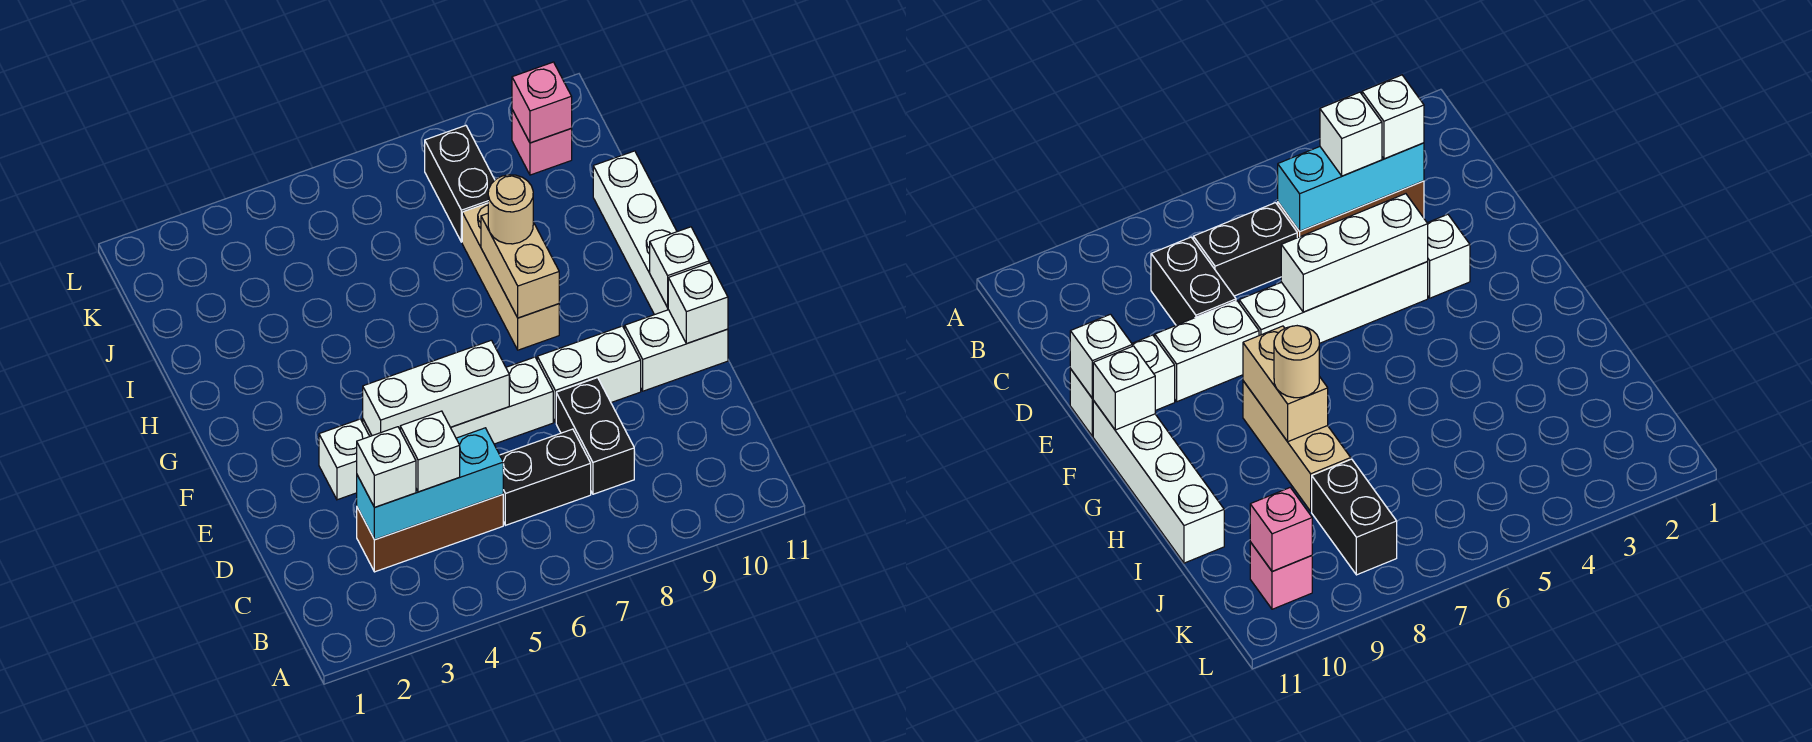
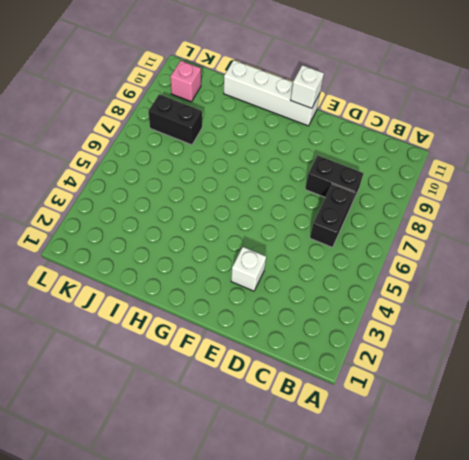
none -> brown 1x3 brick [357,494,503,572]
none -> white 1x4 brick [363,357,553,444]
none -> white 1x2 brick [537,326,641,422]

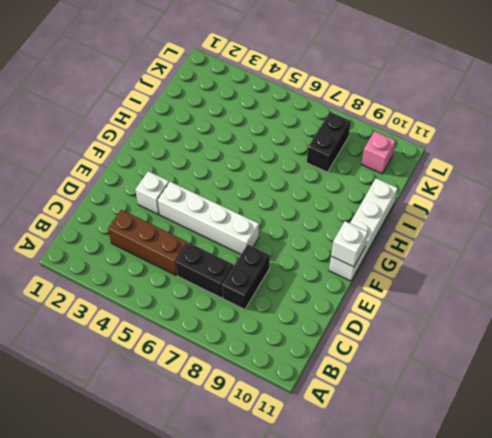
none -> white 1x2 brick [537,326,641,422]
none -> white 1x2 brick [625,310,728,391]
none -> tan 1x3 brick [462,203,559,350]

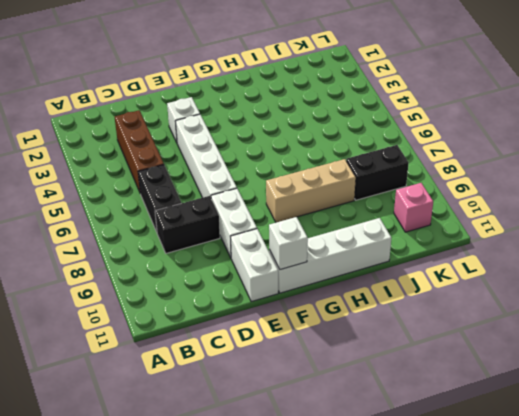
none -> cyan 1x3 brick [357,428,503,540]
none -> white 1x3 brick [363,340,509,436]
none -> white 1x1 brick [668,263,728,344]

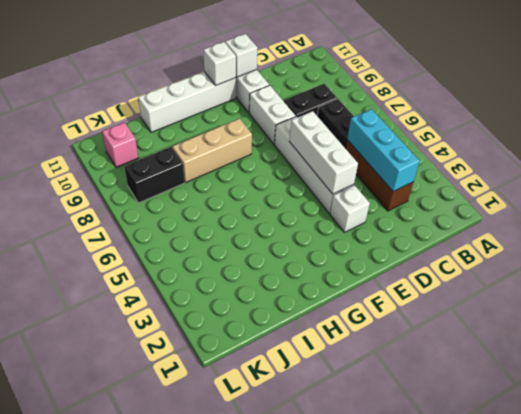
none -> tan 1x2 brick [481,214,559,318]
none -> pink 1x1 brick [512,62,572,143]
none -> white 1x1 brick [357,427,416,507]

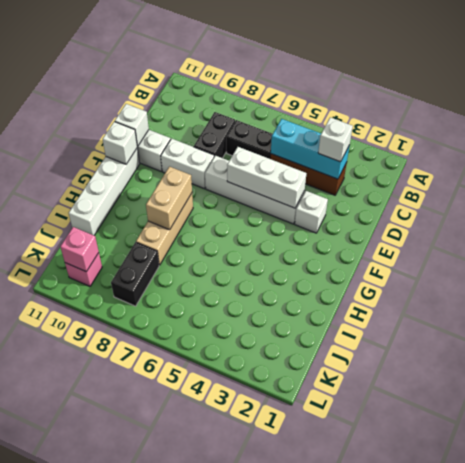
none -> white 1x1 brick [400,411,460,492]
none -> tan 1x1 round brick [488,175,533,244]

